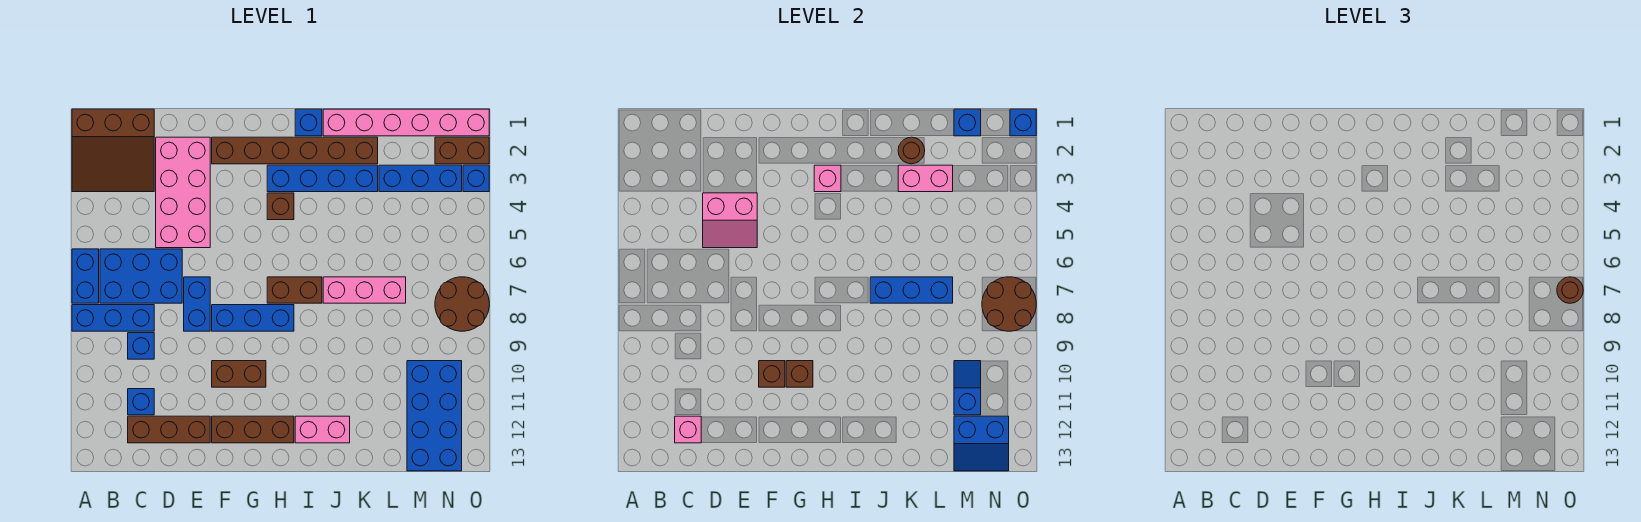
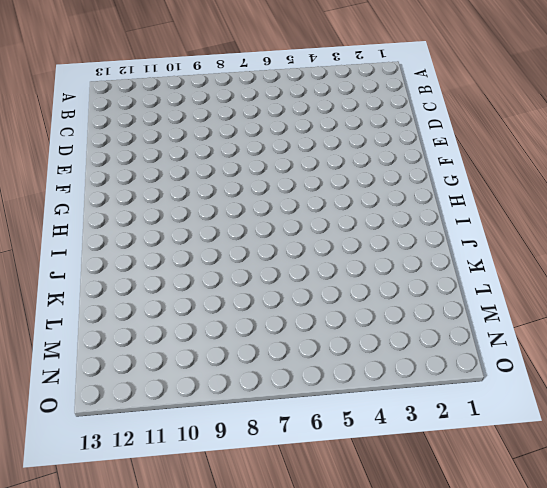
none -> brown 3x3 slope [72,109,154,192]
none -> blue 1x2 brick [72,249,99,303]
none -> blue 1x3 brick [72,305,154,331]
none -> blue 2x3 brick [100,249,182,303]

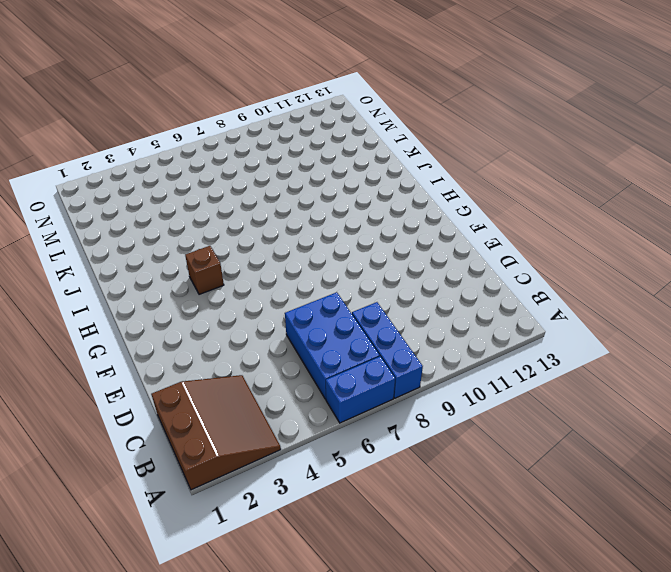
none -> blue 1x1 brick [128,333,154,359]
none -> blue 1x1 brick [128,389,154,415]
none -> brown 1x3 brick [128,416,210,443]
none -> pink 2x4 brick [156,137,210,248]

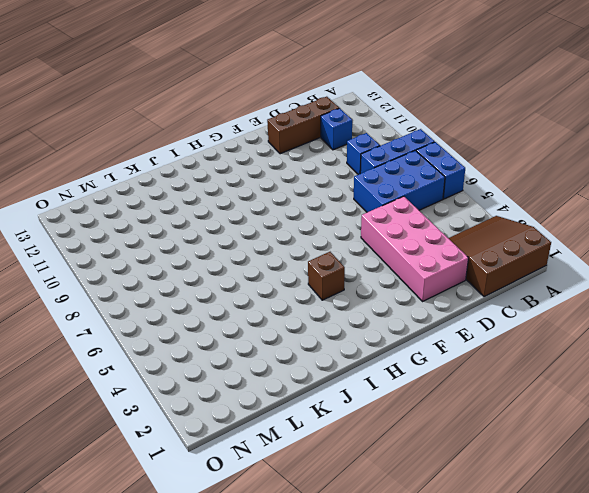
none -> blue 1x2 brick [184,277,210,331]
none -> brown 1x6 brick [212,137,378,164]
none -> blue 1x3 brick [212,305,294,331]
none -> brown 1x2 brick [212,361,266,387]

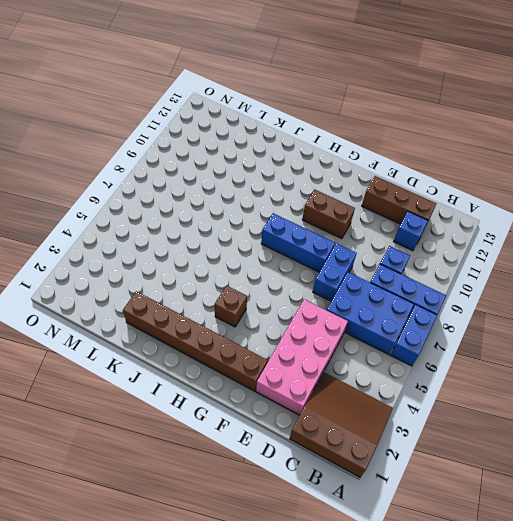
none -> brown 1x3 brick [212,416,294,443]
none -> blue 1x4 brick [267,165,378,192]
none -> brown 1x2 brick [267,277,322,303]
none -> blue 1x1 brick [295,109,322,136]

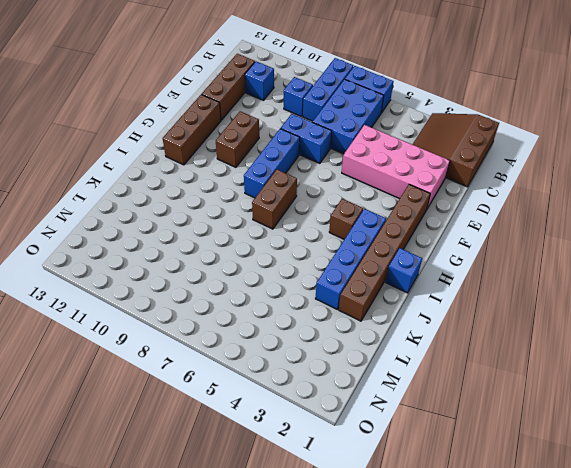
none -> pink 1x2 brick [295,416,350,443]
none -> pink 1x6 brick [323,109,489,136]
none -> pink 1x3 brick [323,277,406,303]
none -> blue 1x3 brick [379,165,462,192]

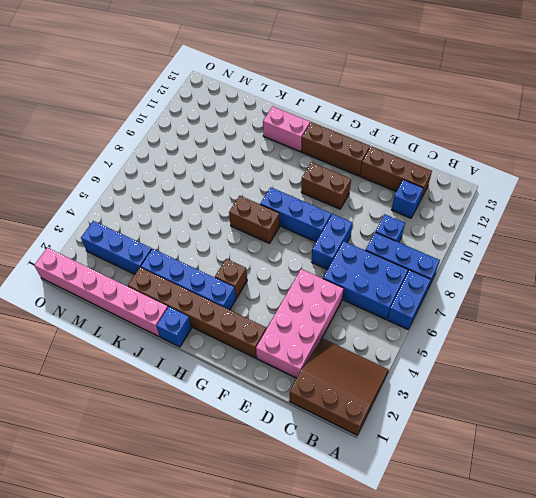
none -> pink 1x3 brick [323,277,406,303]
none -> blue 2x4 brick [407,361,462,471]
none -> brown 1x2 brick [435,137,489,164]
none -> brown 2x2 round brick [435,277,489,331]

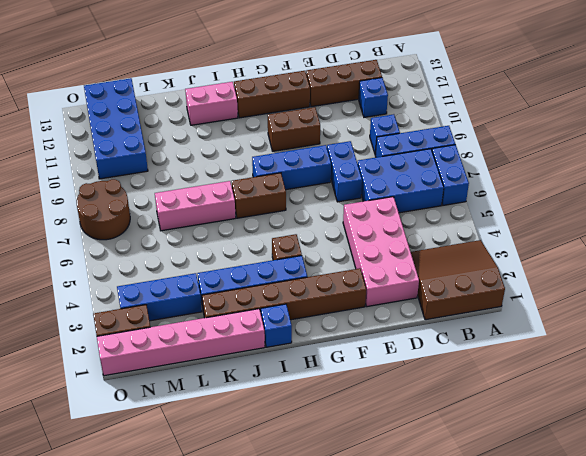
none -> blue 1x1 brick [463,165,489,192]
none -> pink 1x1 brick [675,416,701,443]
none -> pink 2x2 slope [703,193,757,248]
none -> brown 1x1 brick [759,361,785,387]

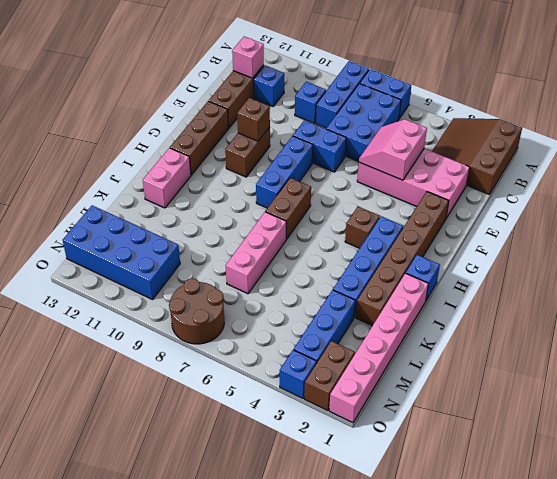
none -> brown 1x1 brick [786,361,813,387]
none -> pink 1x1 brick [814,165,841,192]
none -> blue 1x3 brick [870,277,953,303]
none -> brown 1x1 round brick [898,137,925,164]

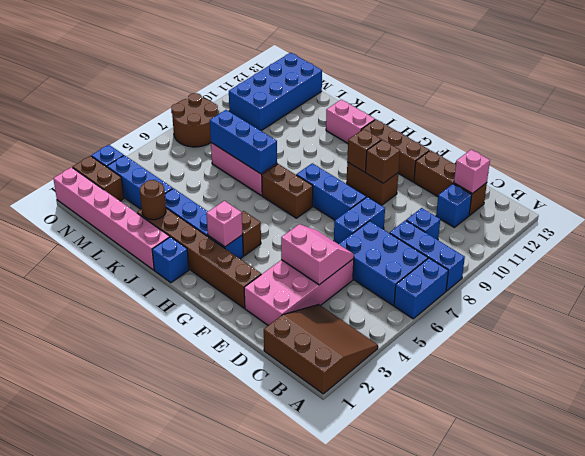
none -> pink 1x2 brick [898,165,953,192]
none -> blue 1x1 brick [954,109,981,136]
none -> blue 1x2 slope [954,361,981,415]
none -> blue 2x2 slope [954,416,1009,471]

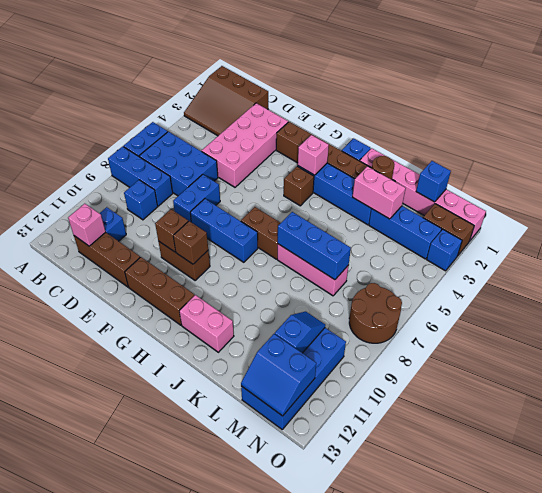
none -> pink 2x2 slope [703,193,757,248]
none -> brown 2x2 round brick [982,277,1036,331]
none -> blue 1x1 brick [1010,109,1036,136]
none -> brown 1x1 round brick [1557,277,1583,303]

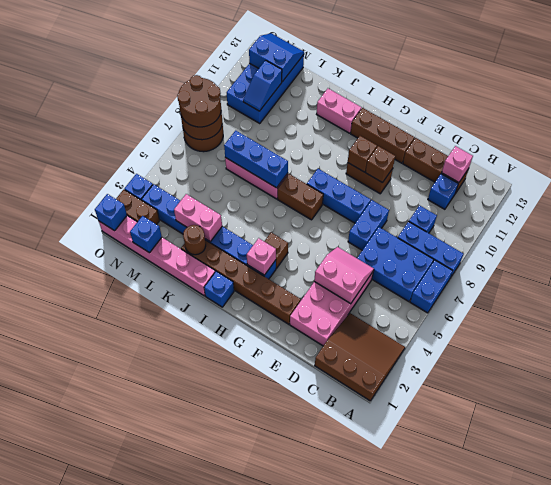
brown 2x2 round brick [177,75,221,127] -> brown 1x1 round brick [1557,277,1583,303]

